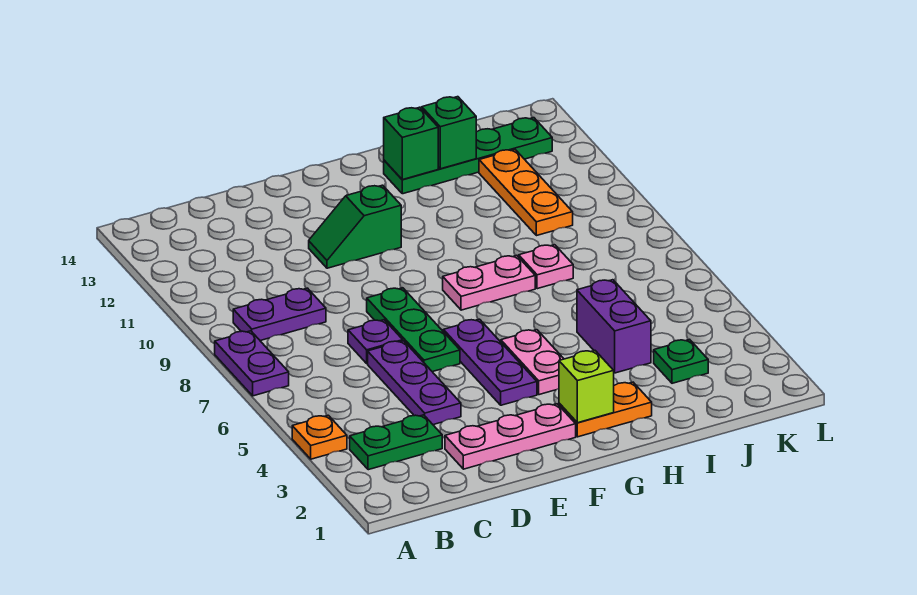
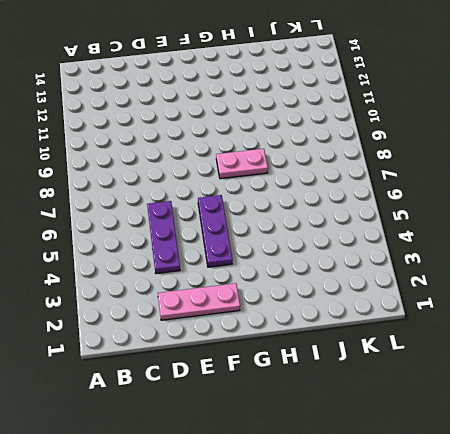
none -> orange 1x1 plate [292,415,347,459]
none -> purple 1x2 plate [215,331,289,396]
none -> green 1x2 plate [350,415,442,470]

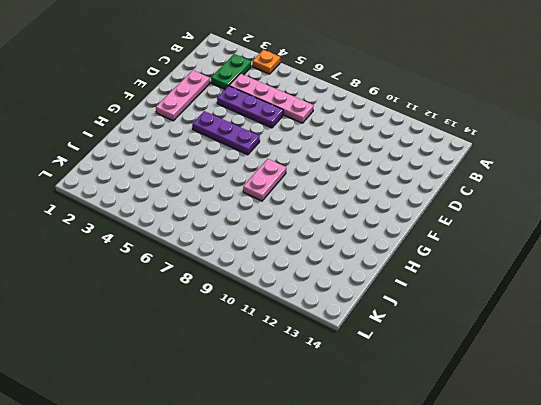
pink 1x4 plate [229,74,314,123] -> none
none -> purple 1x2 plate [215,331,289,396]
none -> purple 1x2 plate [233,288,326,341]
none -> purple 1x1 plate [348,320,403,363]

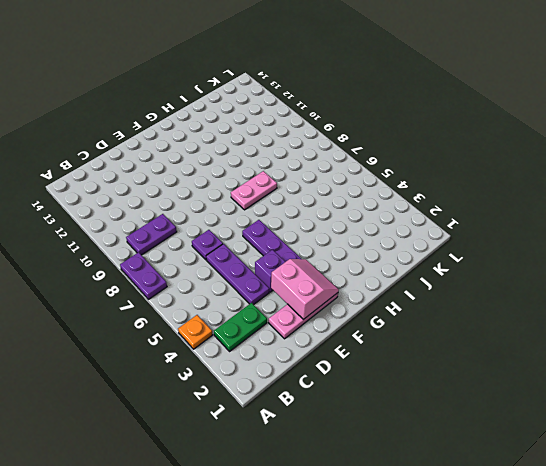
pink 2x2 slope [271,259,339,320] -> none
purple 1x1 brick [255,250,285,292] -> none
none -> green 1x3 plate [367,288,460,372]
none -> green 1x2 slope [309,185,401,268]
none -> orange 1x2 plate [559,382,652,437]

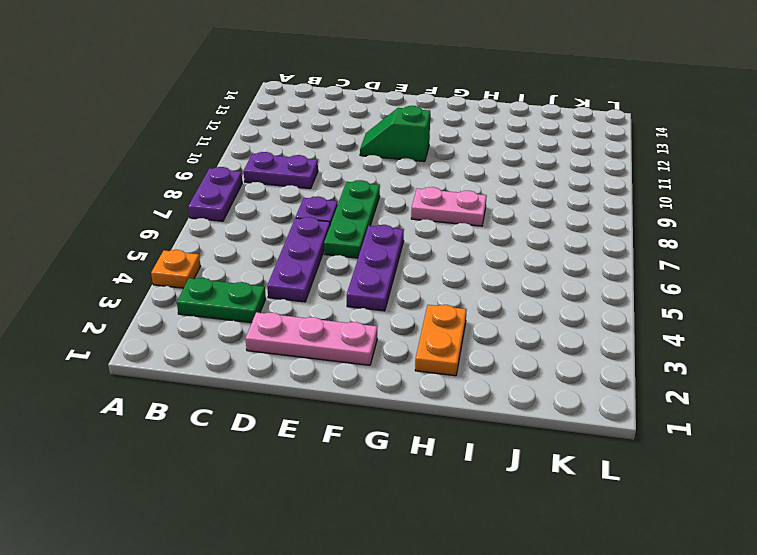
orange 1x2 plate [415,305,467,376] -> orange 1x2 plate turned to [559,382,652,437]
none -> pink 1x2 plate [501,330,564,395]
none -> green 1x4 plate [384,118,552,194]
none -> purple 1x2 brick [577,280,651,373]

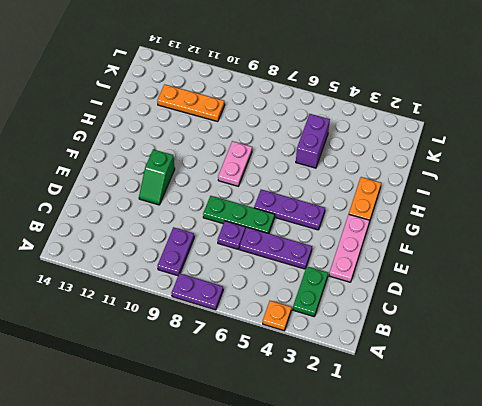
purple 1x2 brick [296,114,330,168] -> purple 1x2 brick turned to [577,280,651,373]
none -> pink 1x2 plate [501,330,564,395]
none -> green 1x4 plate [384,118,552,194]
none -> pink 1x1 plate [519,245,573,289]

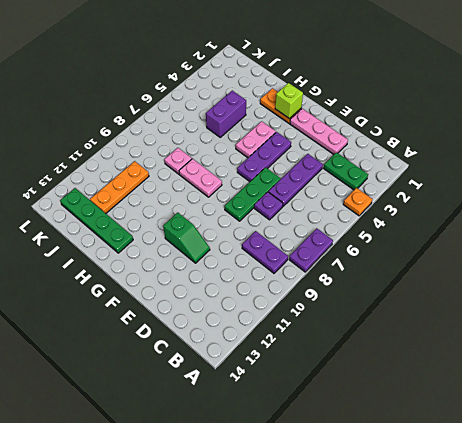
none -> green 1x1 plate [654,339,708,383]
none -> green 1x1 brick [384,107,438,180]
none -> green 1x1 brick [422,97,476,169]

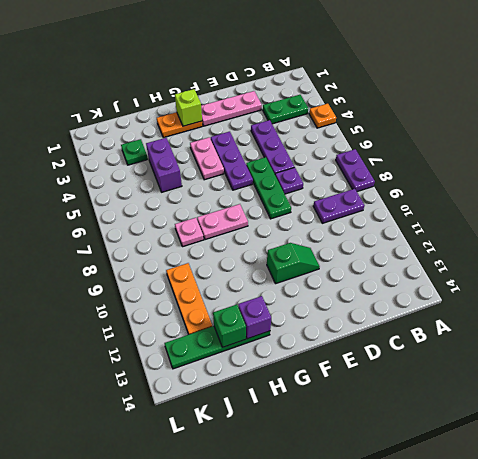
purple 1x1 brick [238,296,271,339] -> green 1x1 brick [384,107,438,180]

